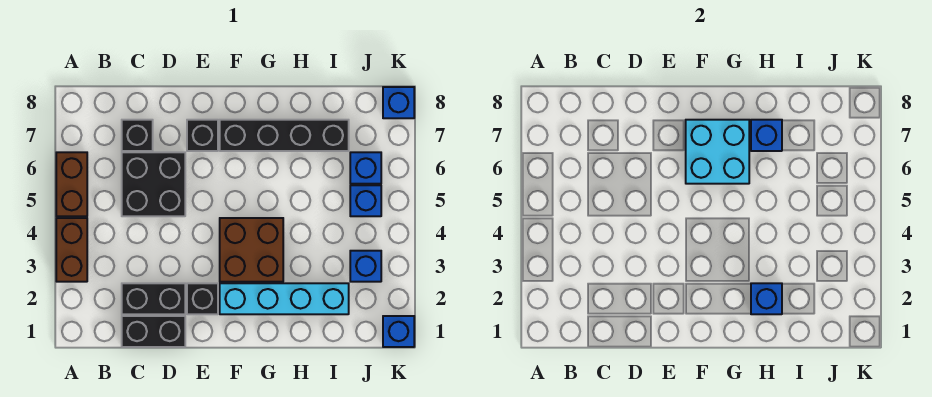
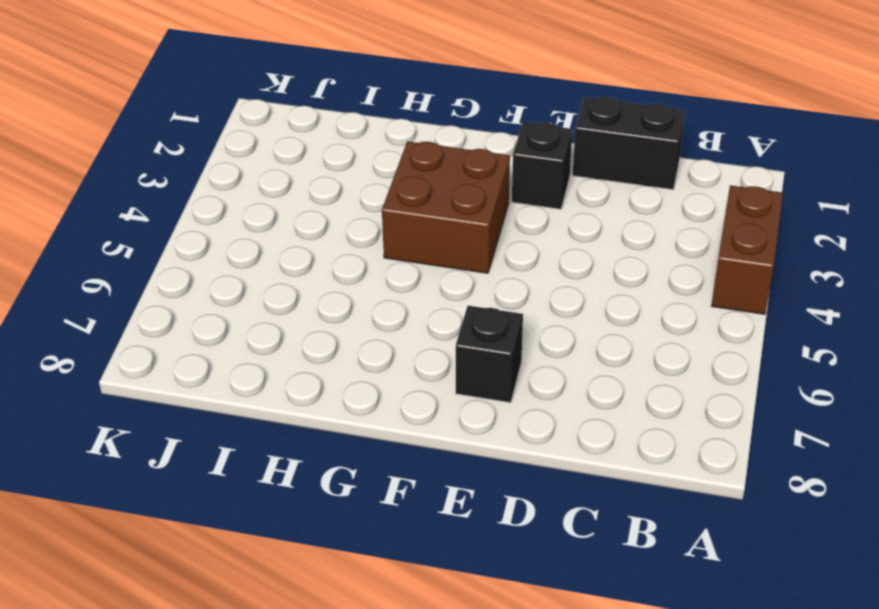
none -> brown 1x2 brick [56,152,87,216]
none -> black 1x2 brick [122,283,185,314]
none -> black 2x2 brick [122,152,185,216]

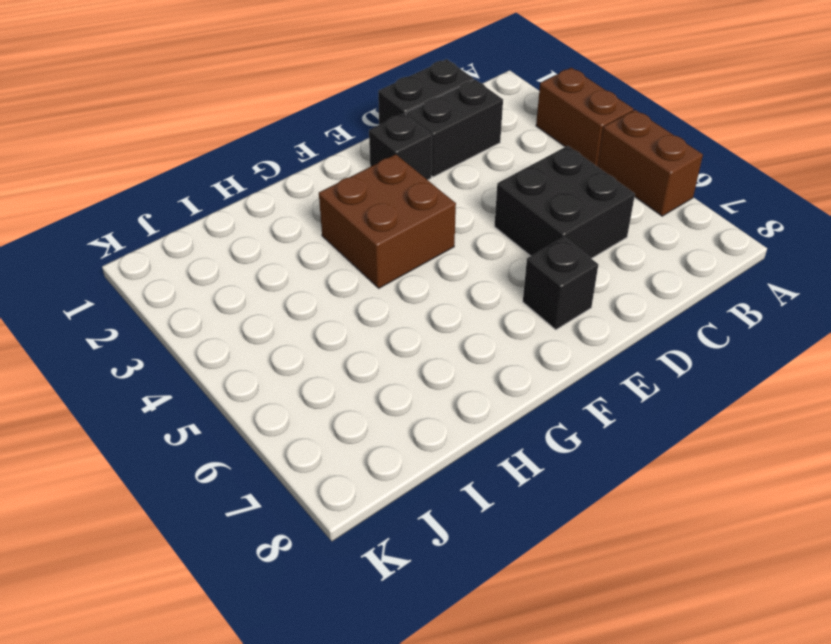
none -> black 1x1 brick [122,120,153,151]
none -> cyan 1x4 brick [220,283,349,314]
none -> black 1x4 brick [220,120,349,151]

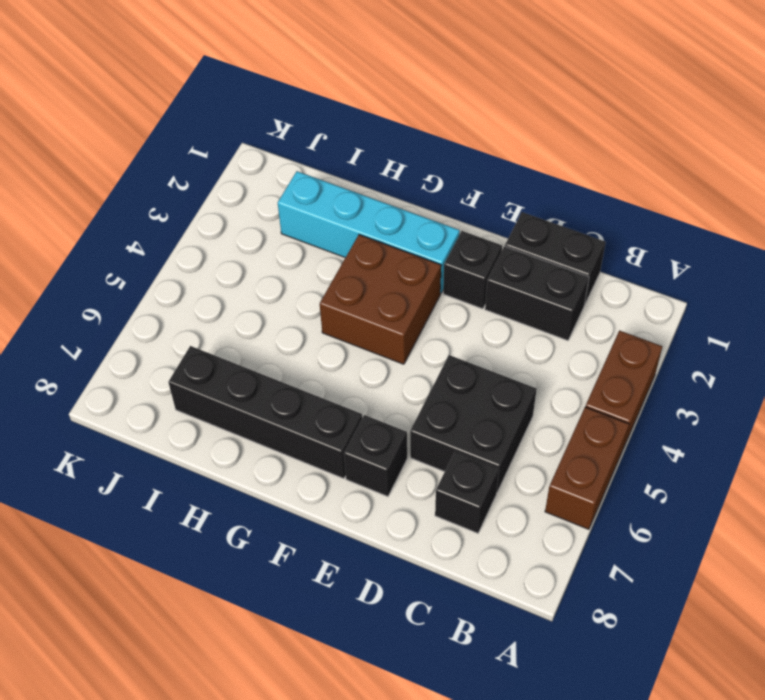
none -> blue 1x1 brick [350,251,381,282]
none -> blue 1x1 brick [350,185,381,216]
none -> blue 1x1 brick [350,152,381,184]

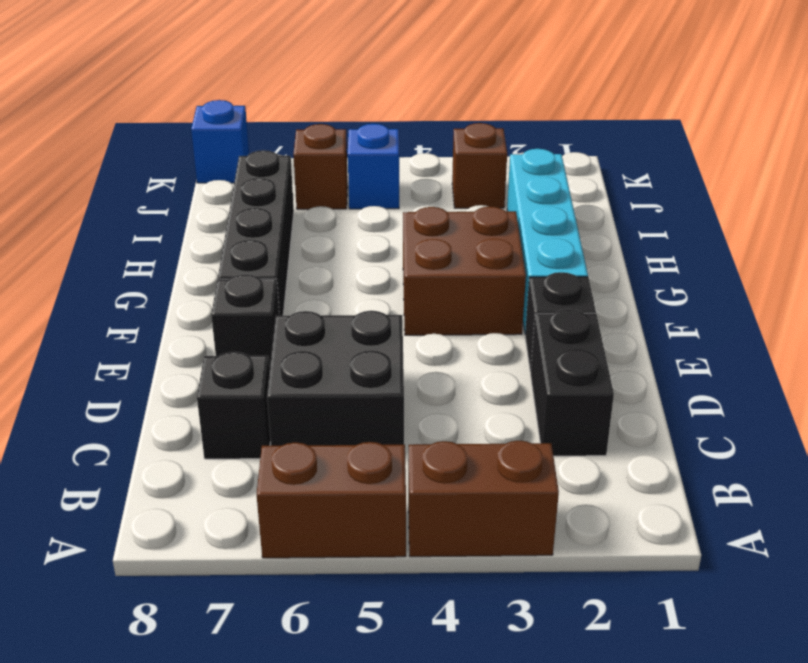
brown 1x1 brick [452,123,507,208] -> blue 1x1 brick [350,251,381,282]
brown 1x1 brick [293,124,348,209] -> blue 1x1 brick [350,152,381,184]
none -> black 1x2 brick [122,316,185,347]
none -> blue 1x1 brick [383,316,414,347]
none -> cyan 2x2 brick [686,120,749,184]

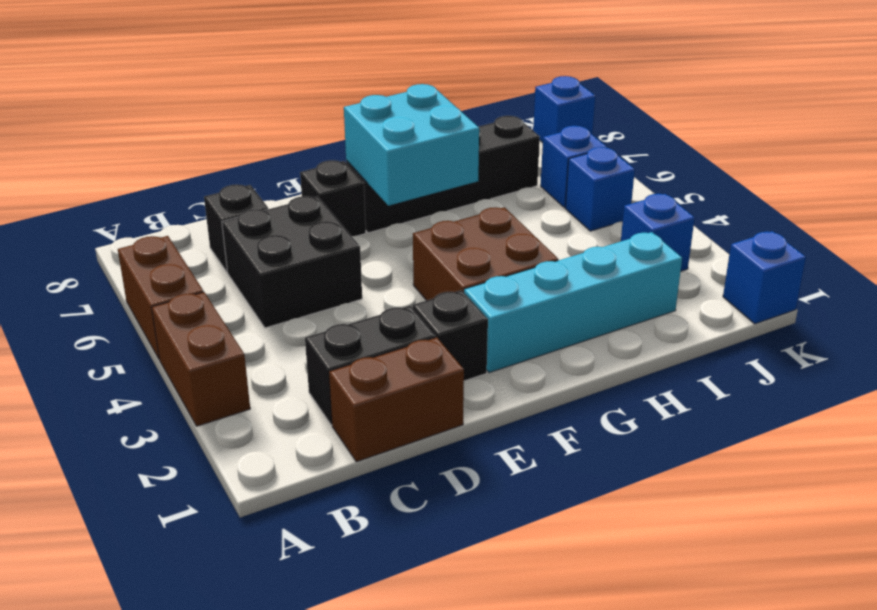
brown 1x2 brick [329,337,464,462] -> black 1x2 brick [122,316,185,347]
none -> blue 1x1 brick [751,283,782,314]
none -> blue 1x1 brick [751,120,782,151]

